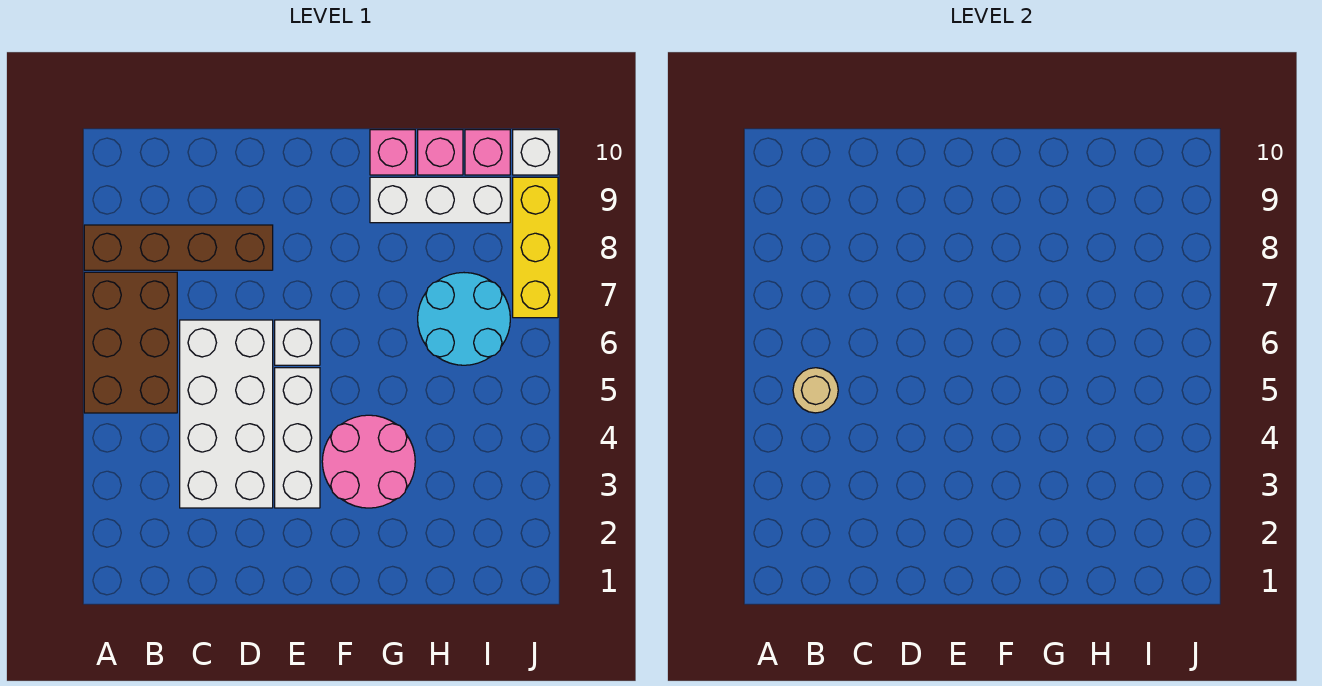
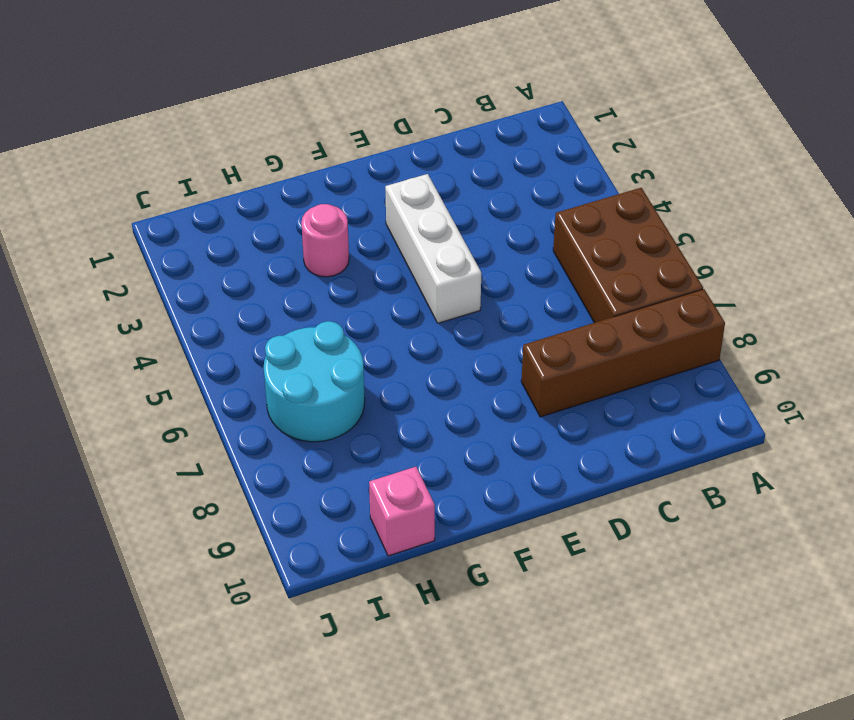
pink 1x1 round brick [301,204,349,277] -> pink 2x2 round brick [322,415,415,508]
none -> white 2x4 brick [180,320,273,508]
none -> white 1x1 brick [275,320,320,365]
none -> white 1x3 brick [370,177,510,223]

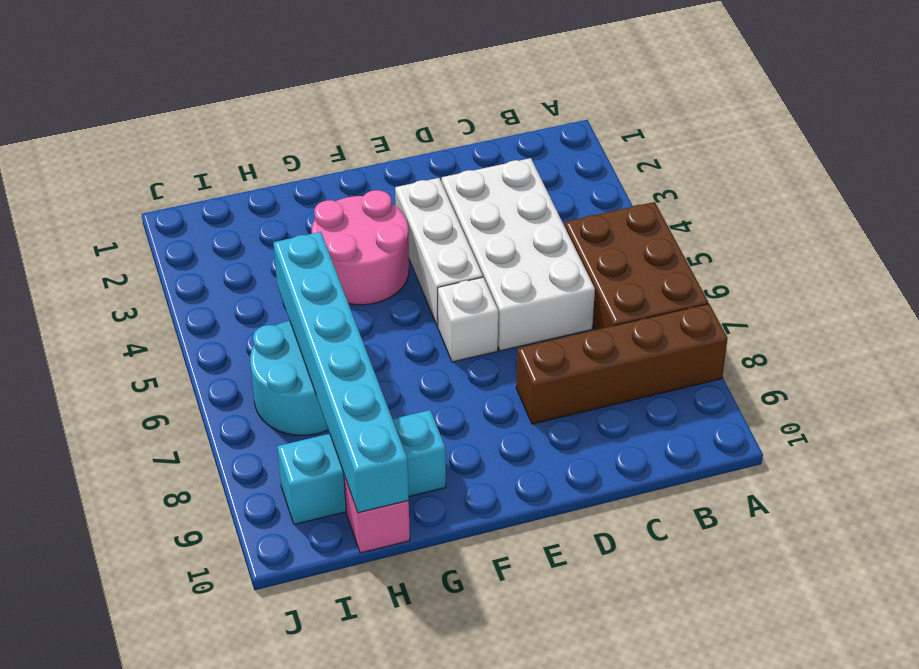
cyan 1x3 brick [277,410,446,524] -> white 1x3 brick [370,177,510,223]
cyan 1x6 brick [273,232,409,513] -> none
none -> pink 1x1 brick [370,130,415,175]
none -> pink 1x1 brick [465,130,510,175]
none -> yellow 1x3 brick [513,177,558,318]

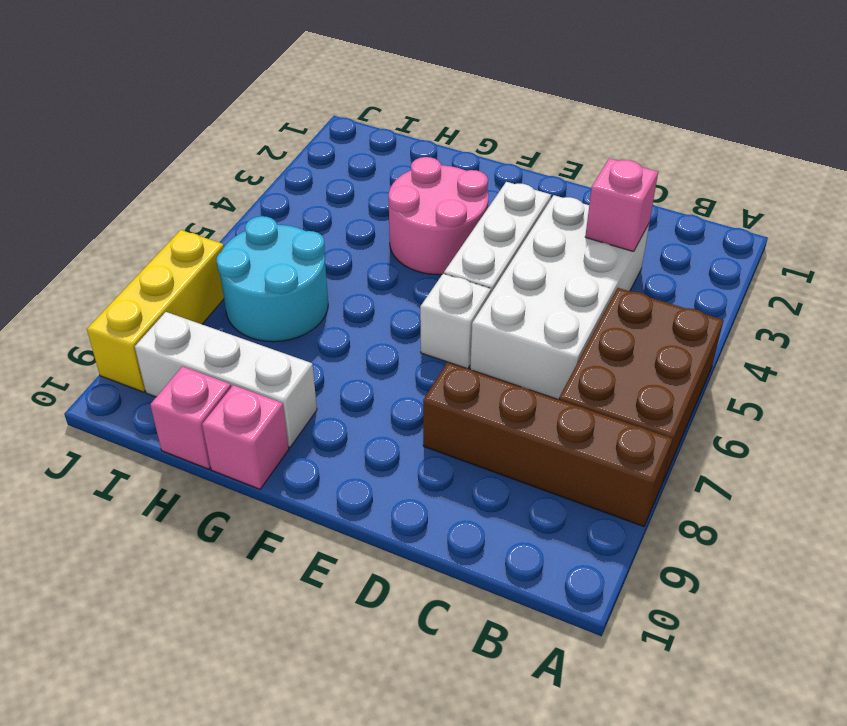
pink 1x1 brick [585,158,658,252] -> pink 1x1 brick moved to [465,130,510,175]
none -> white 1x1 brick [513,130,558,175]
none -> tan 1x1 round brick [793,368,838,413]

